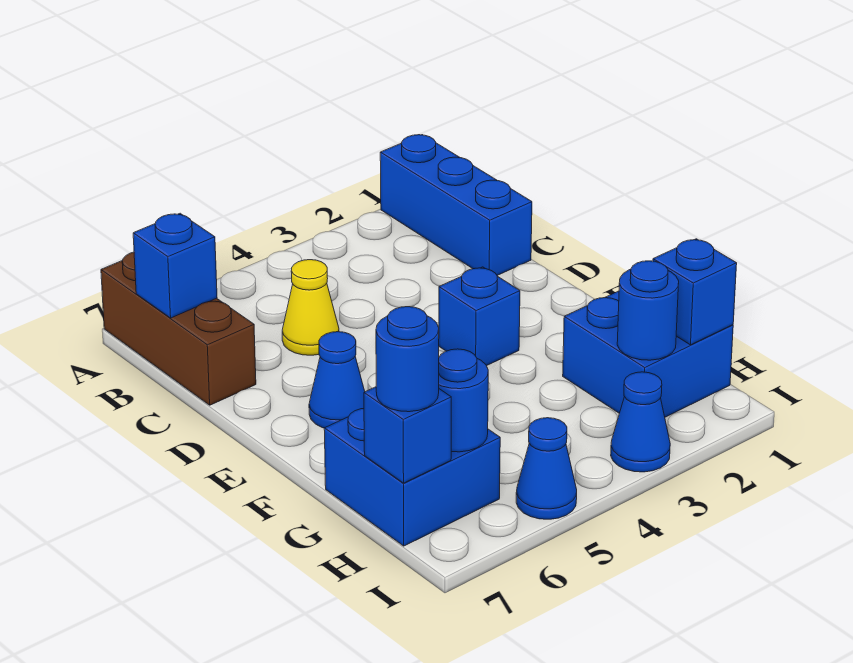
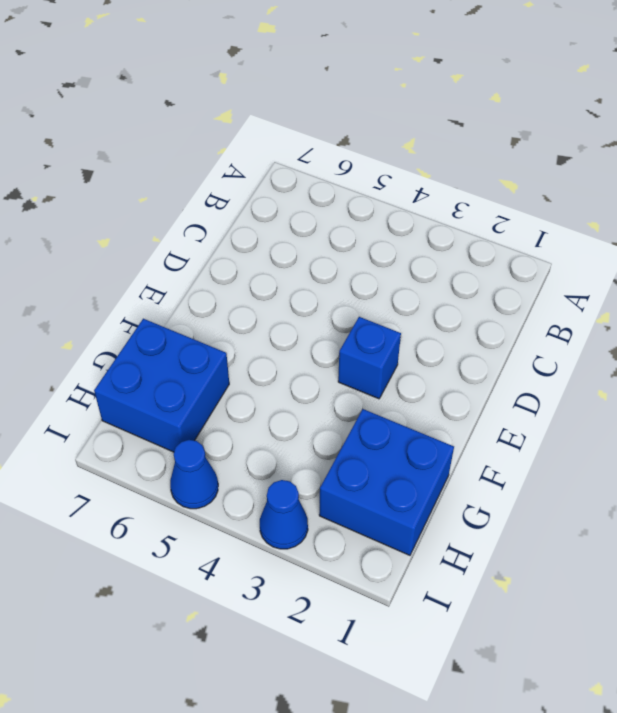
none -> blue 1x3 brick [380,135,532,275]
none -> brown 1x3 brick [101,252,256,405]
none -> yellow 1x1 cone [282,260,339,355]

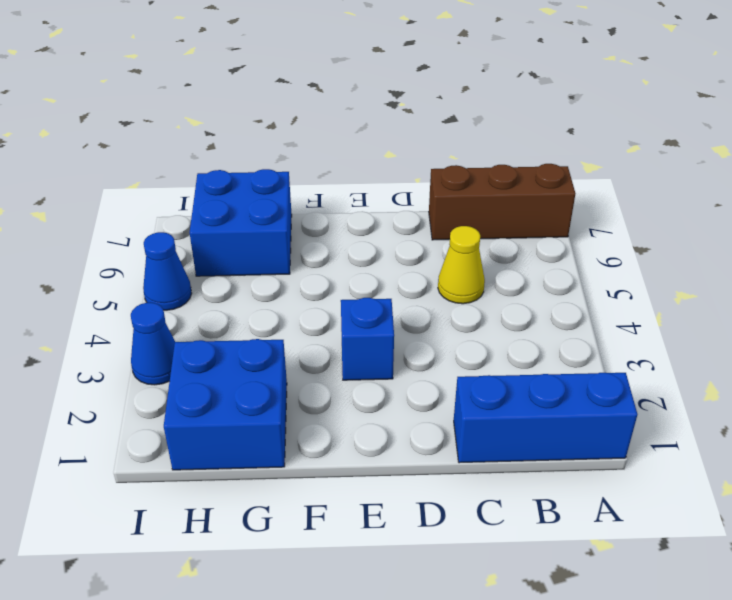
none -> blue 1x1 cone [309,332,365,428]
none -> blue 1x1 brick [133,213,217,318]
none -> blue 1x1 brick [653,239,737,345]

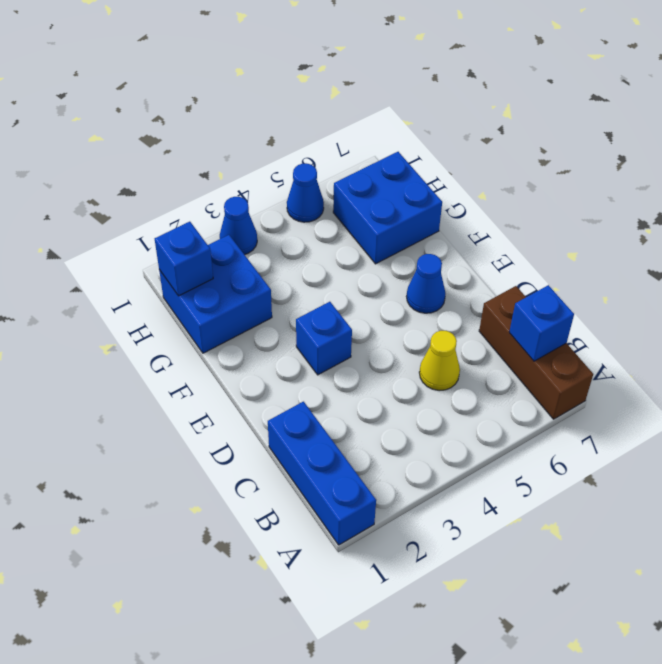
none -> blue 1x1 round brick [617,261,679,360]
none -> blue 1x1 round brick [439,349,488,452]
none -> blue 1x1 brick [364,387,451,483]

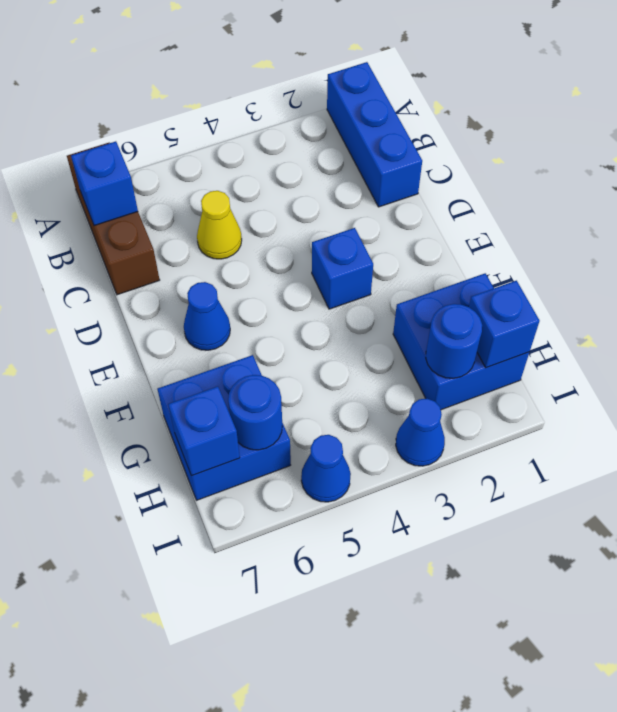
none -> blue 1x1 round brick [376,307,439,412]

